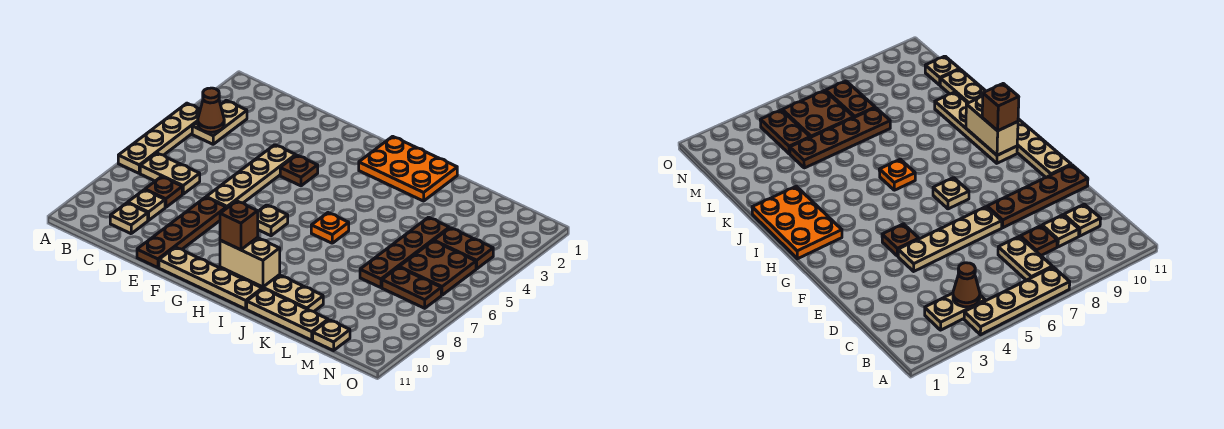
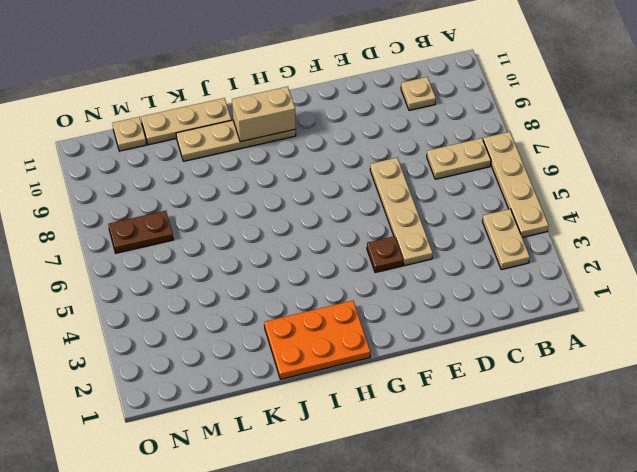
none -> brown 1x1 plate [145,177,182,207]
none -> tan 1x1 plate [128,190,165,221]
none -> brown 1x4 plate [137,197,226,268]

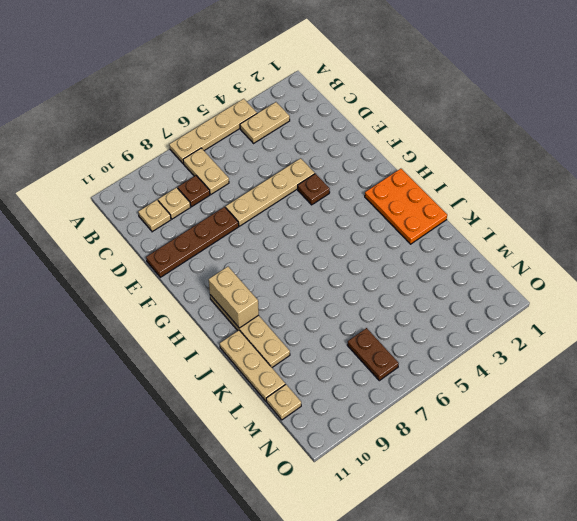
none -> tan 1x4 plate [159,247,262,309]
none -> tan 1x1 plate [258,205,288,236]
none -> orange 1x1 plate [311,213,349,243]

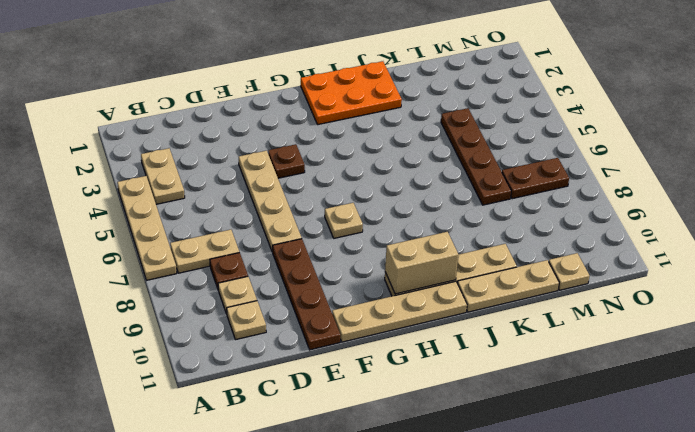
none -> orange 1x1 plate [311,213,349,243]
none -> brown 1x2 plate [434,228,493,269]
none -> brown 2x2 plate [399,241,476,295]

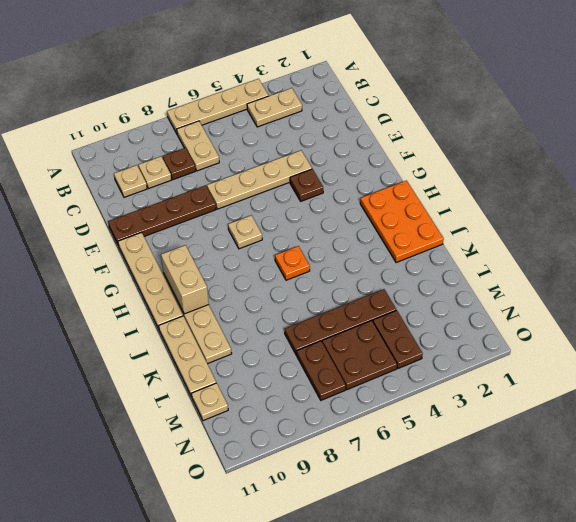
none -> brown 1x1 cone [198,88,224,132]
none -> brown 1x1 brick [220,201,258,250]

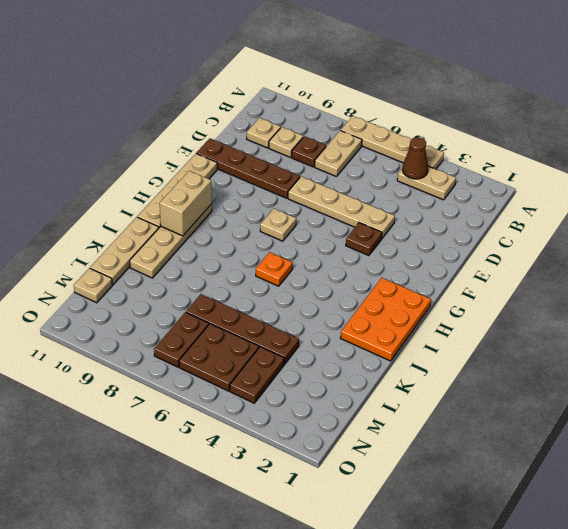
none -> brown 1x1 brick [220,201,258,250]

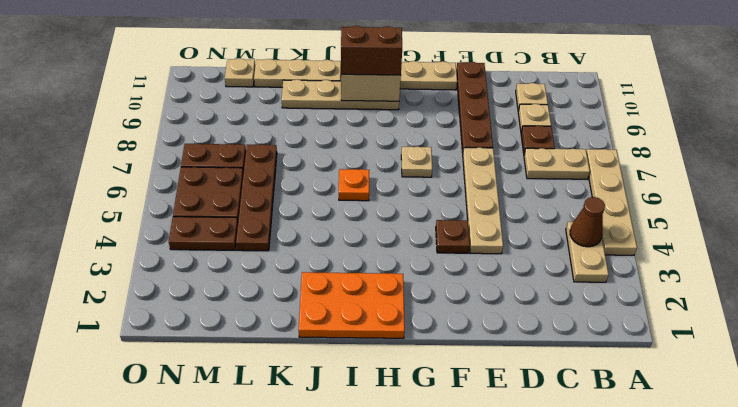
brown 1x2 brick [341,26,402,75] -> brown 1x1 brick [220,201,258,250]

